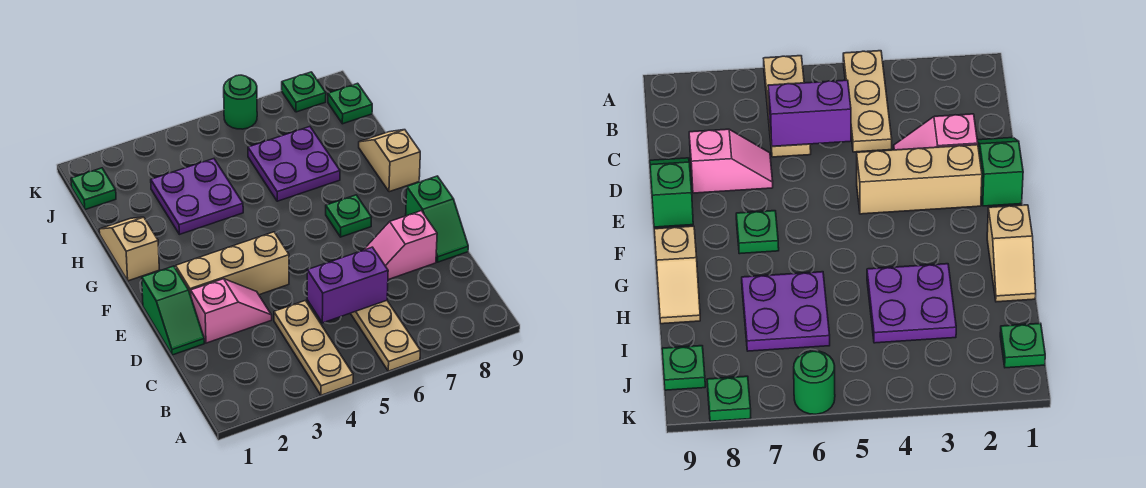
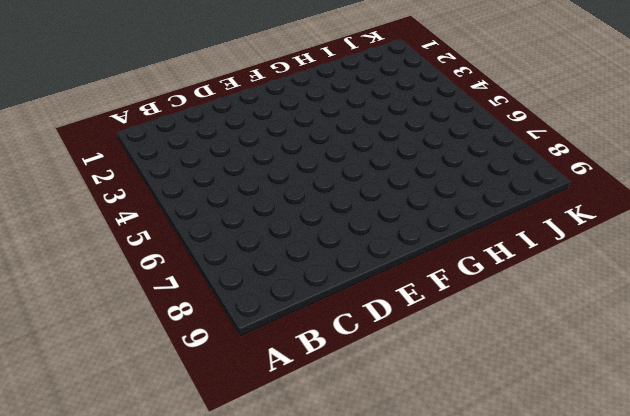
none -> tan 1x3 plate [274,301,353,395]
none -> tan 1x3 plate [350,301,420,371]
none -> green 1x2 slope [142,266,204,355]

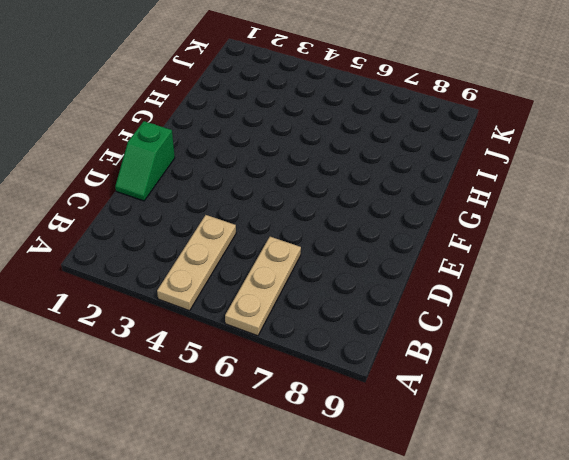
none -> pink 1x2 slope [191,279,272,343]
none -> pink 1x2 slope [364,211,437,280]
none -> green 1x2 slope [406,176,468,262]

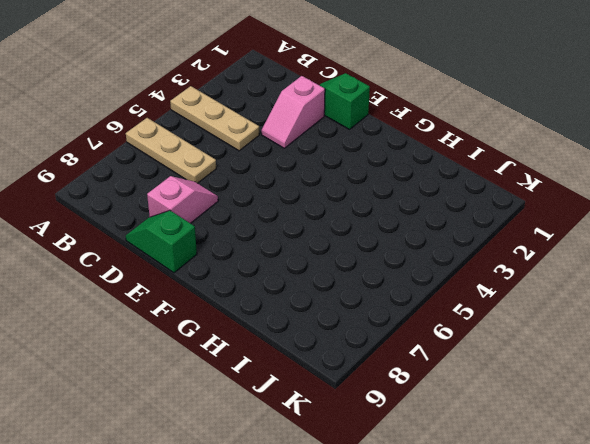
none -> tan 1x3 brick [176,232,289,296]
none -> green 1x1 plate [326,195,372,237]
none -> tan 1x2 slope [99,217,159,281]

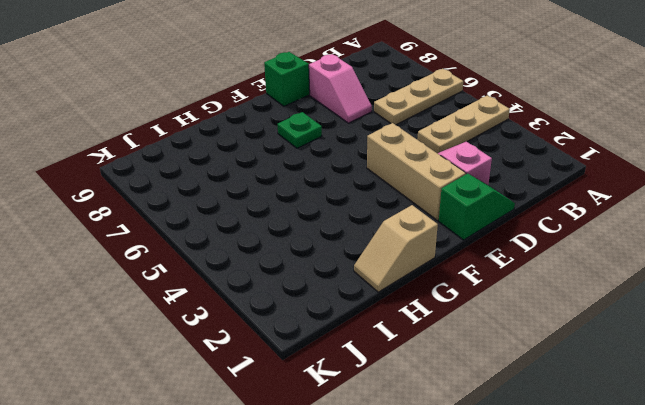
none -> tan 1x2 slope [359,130,420,192]
none -> purple 2x2 plate [151,159,243,234]
none -> purple 2x2 plate [248,127,340,201]

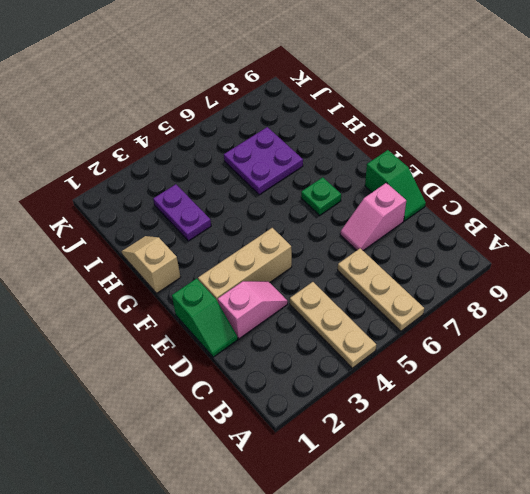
purple 1x2 plate [153,184,211,241] -> purple 2x2 plate [151,159,243,234]
none -> tan 1x2 slope [359,130,420,192]
none -> green 1x1 plate [71,168,116,210]
none -> green 1x1 plate [328,83,372,124]

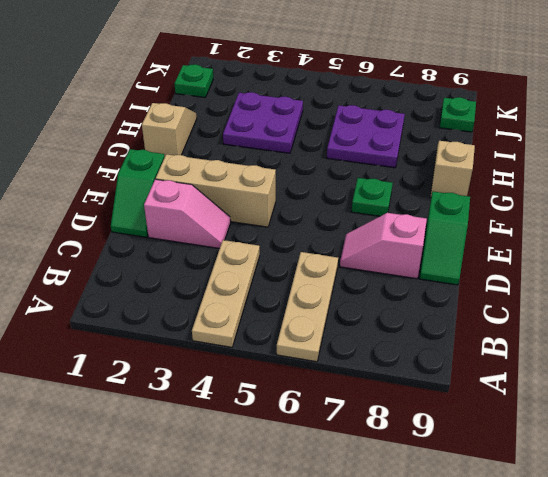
none -> green 1x1 round brick [224,75,257,129]
none -> green 1x1 plate [282,72,326,112]
none -> purple 1x2 brick [307,247,388,323]

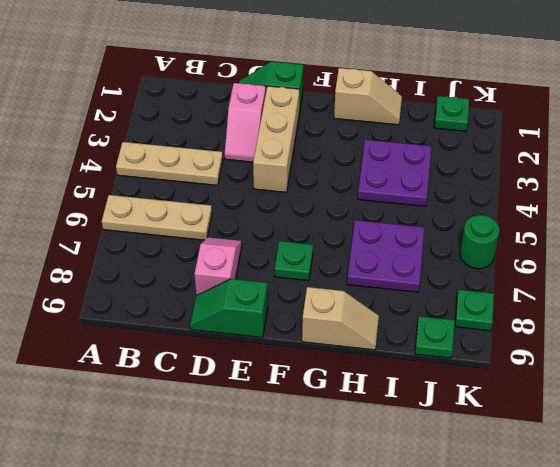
none -> purple 1x2 brick [307,247,388,323]

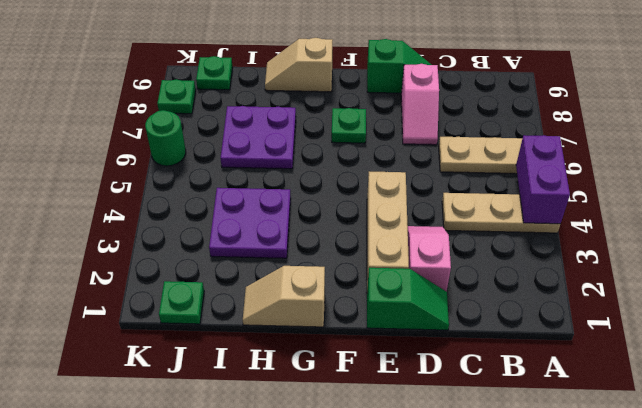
purple 1x2 brick [516,135,570,224] -> purple 1x2 brick moved to [307,247,388,323]

